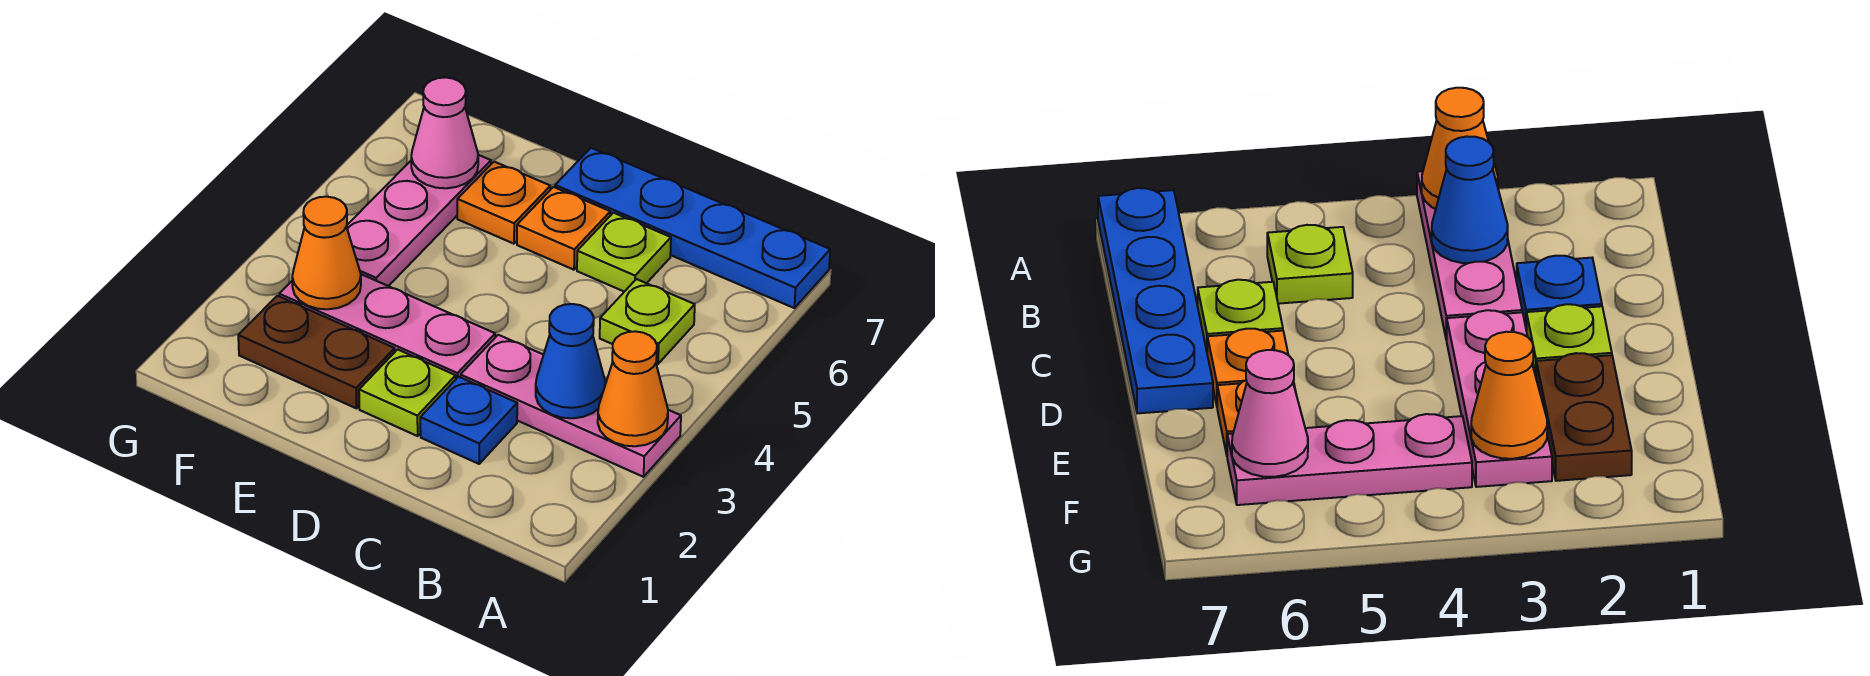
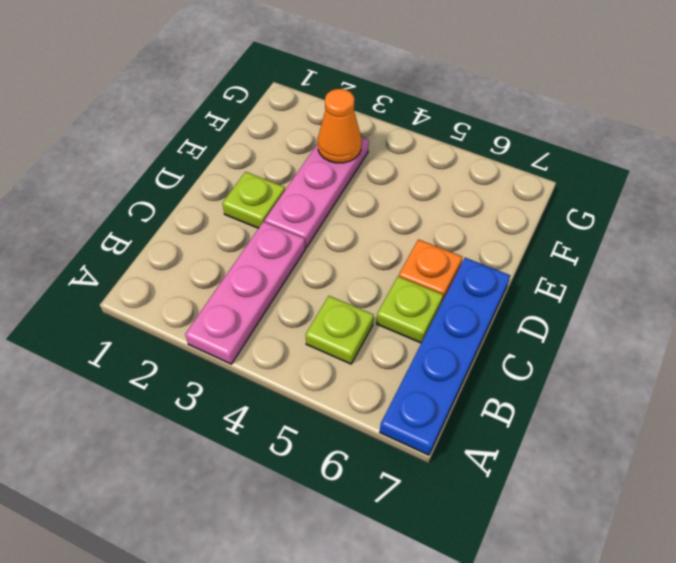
none -> blue 1x1 plate [420,377,517,464]
none -> brown 1x2 plate [238,296,395,408]
none -> orange 1x1 plate [457,162,550,244]

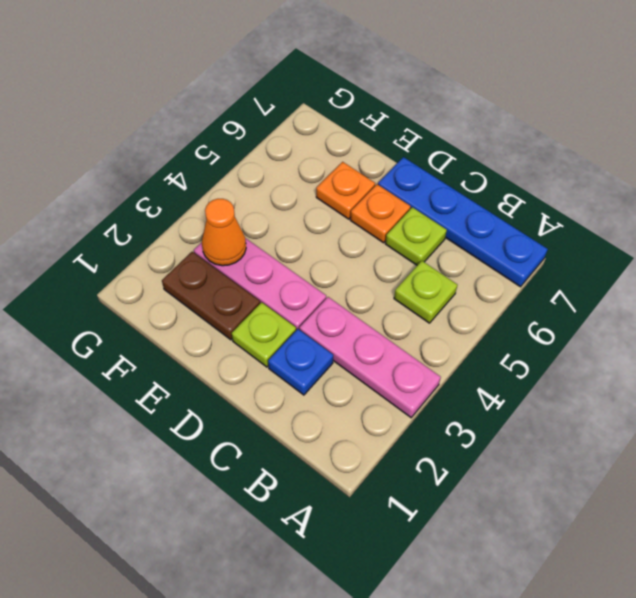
none -> pink 1x3 plate [346,155,491,286]
none -> orange 1x1 cone [598,331,668,446]
none -> blue 1x1 cone [536,304,605,418]

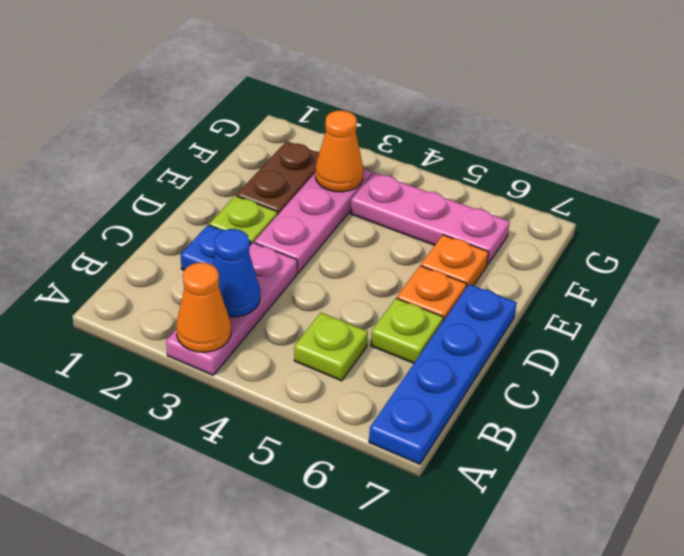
none -> pink 1x1 cone [411,77,478,188]

